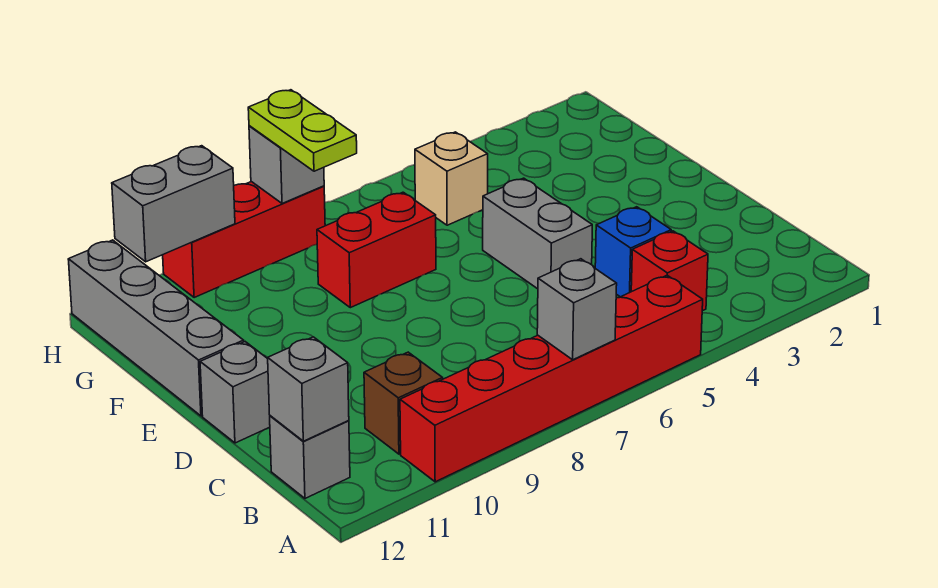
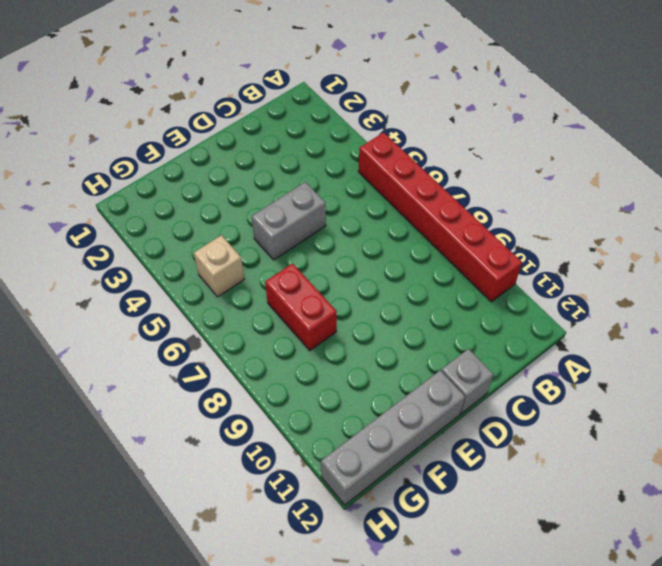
none -> red 1x1 brick [631,231,708,311]
none -> brown 1x1 brick [364,352,443,454]
none -> grey 1x1 brick [270,416,350,498]

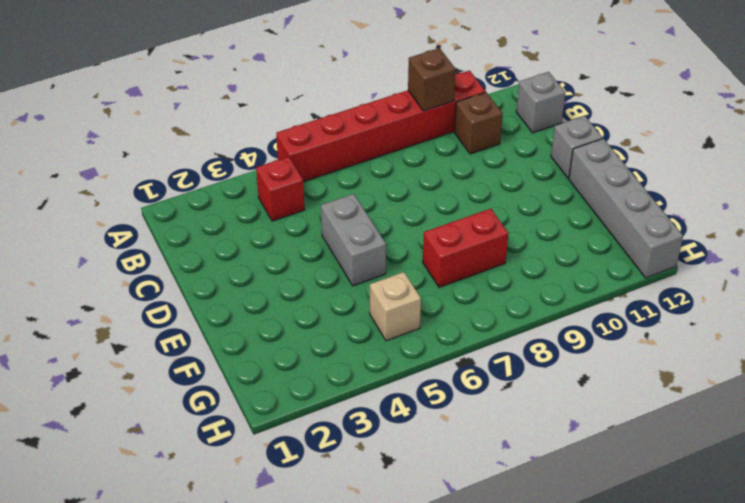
brown 1x1 brick [408,48,456,111] -> none
none -> blue 1x1 brick [595,207,671,297]
none -> red 1x3 brick [163,182,325,297]
none -> grey 1x1 brick [537,259,617,360]

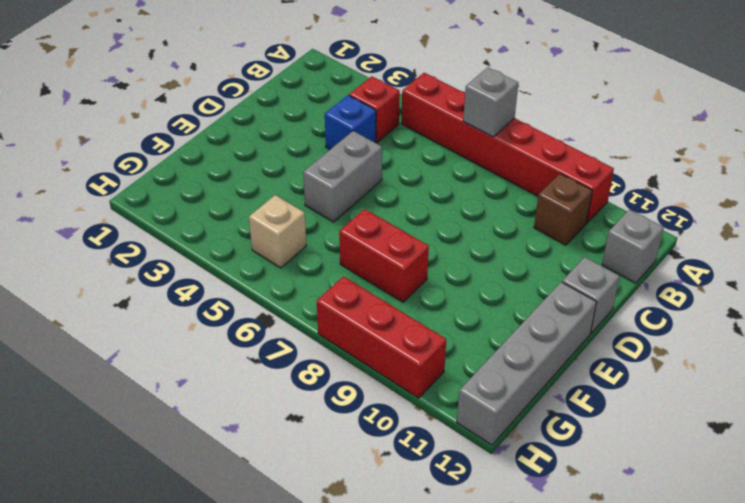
none -> grey 1x1 brick [268,337,349,441]
none -> grey 1x1 brick [249,126,324,204]
none -> grey 1x2 brick [112,146,235,262]

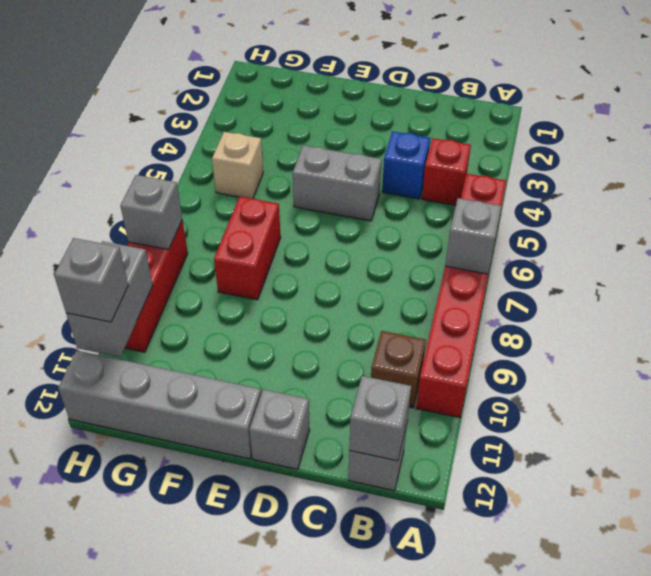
grey 1x1 brick [54,238,128,322] -> none
none -> lime 1x2 plate [248,90,357,171]

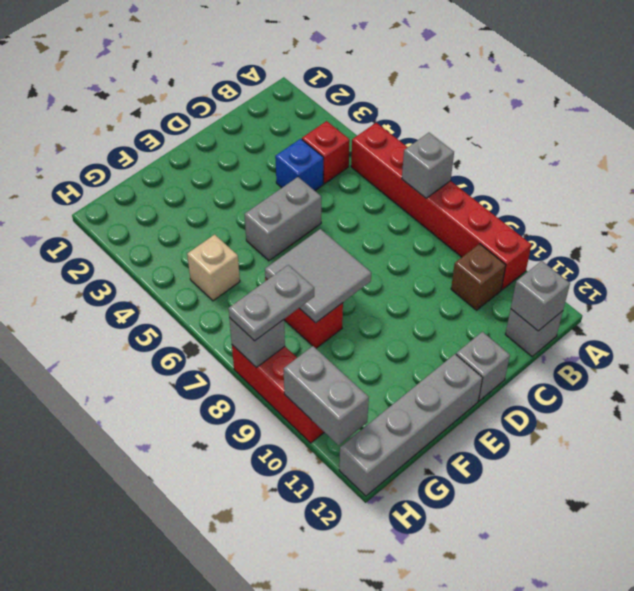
grey 2x2 tile [265,229,371,323] -> none
grey 1x2 plate [228,265,314,341] -> lime 1x2 plate [248,90,357,171]

